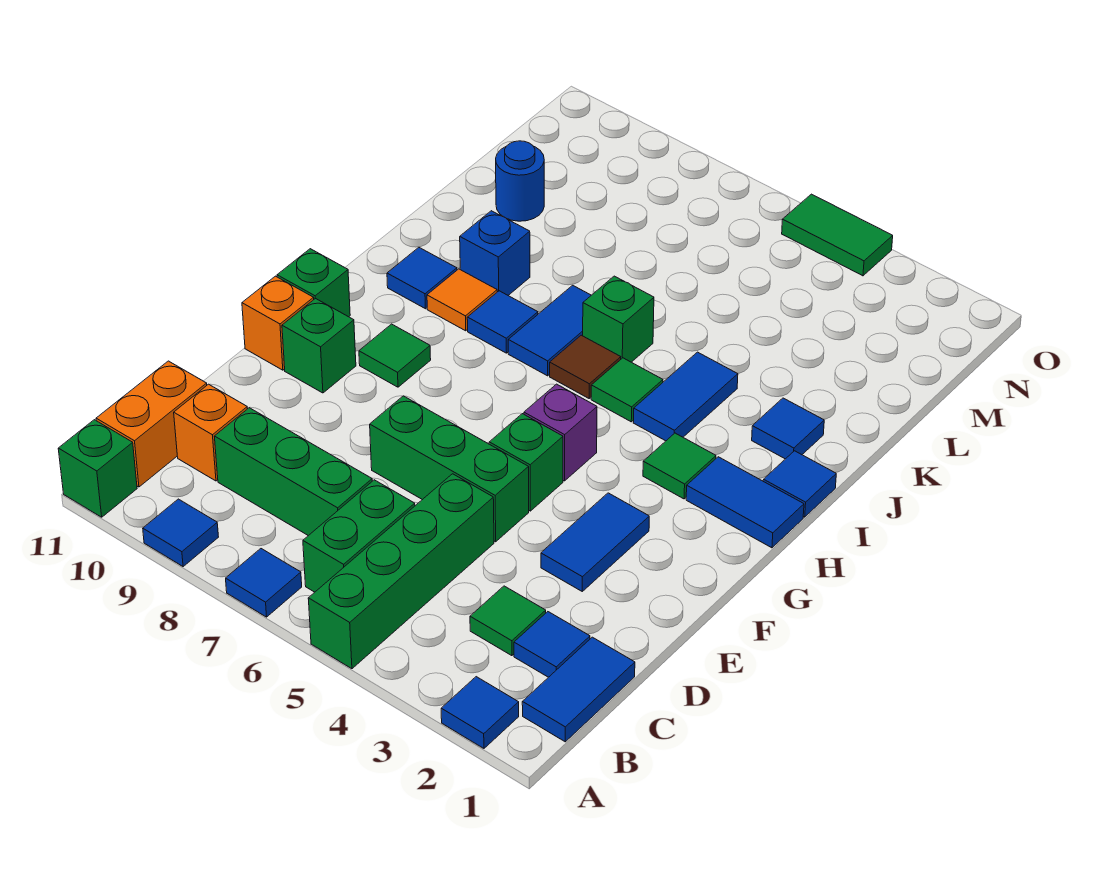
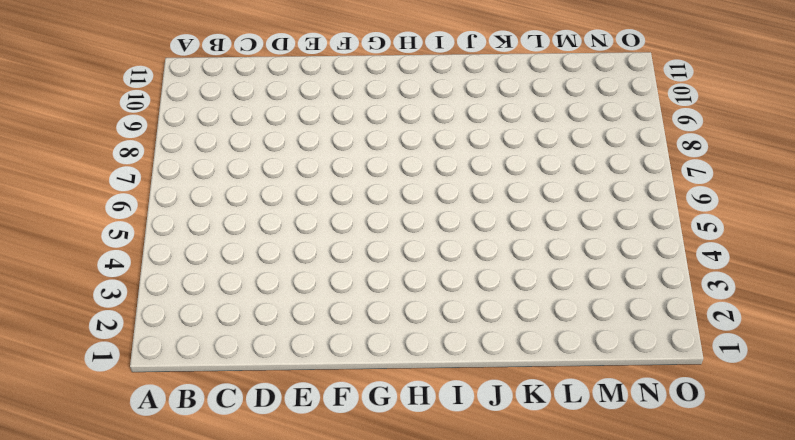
none -> blue 1x1 tile [441,677,519,748]
none -> green 1x4 brick [308,474,494,669]
none -> blue 1x1 tile [226,549,302,617]
none -> blue 1x1 tile [143,499,218,567]

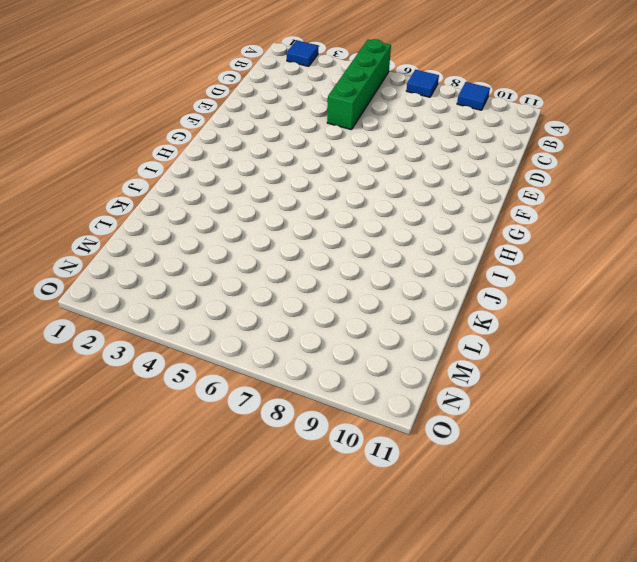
none -> green 1x1 brick [58,420,137,517]
none -> blue 1x2 tile [522,637,635,742]
none -> green 1x2 brick [303,480,415,592]
none -> orange 1x2 brick [96,361,207,487]

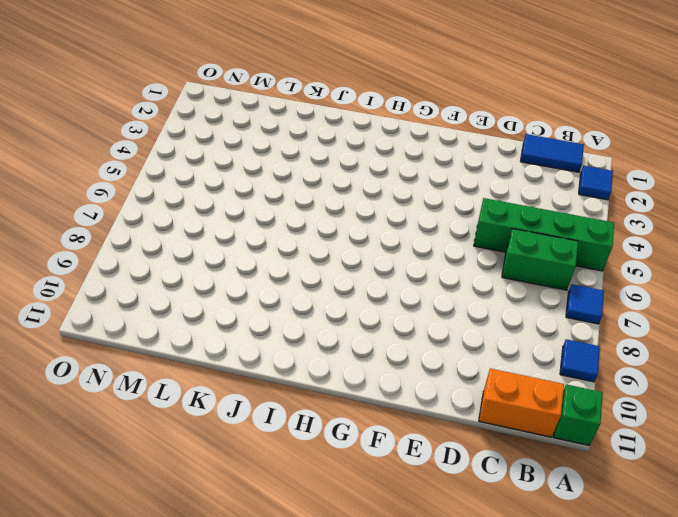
none -> blue 1x1 tile [514,612,590,677]
none -> green 1x1 tile [470,586,546,656]
none -> green 1x3 brick [214,408,372,536]
none -> orange 1x1 brick [174,384,247,481]

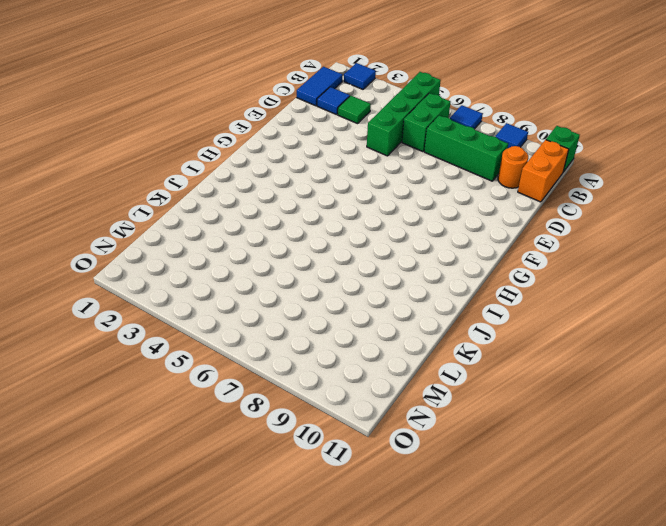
orange 1x1 round brick [498,146,528,188] -> orange 1x1 brick [174,384,247,481]
none -> blue 1x2 tile [541,493,649,591]
none -> green 1x3 brick [370,396,529,542]
none -> green 1x1 brick [489,414,563,511]
none -> green 1x1 brick [282,298,356,393]

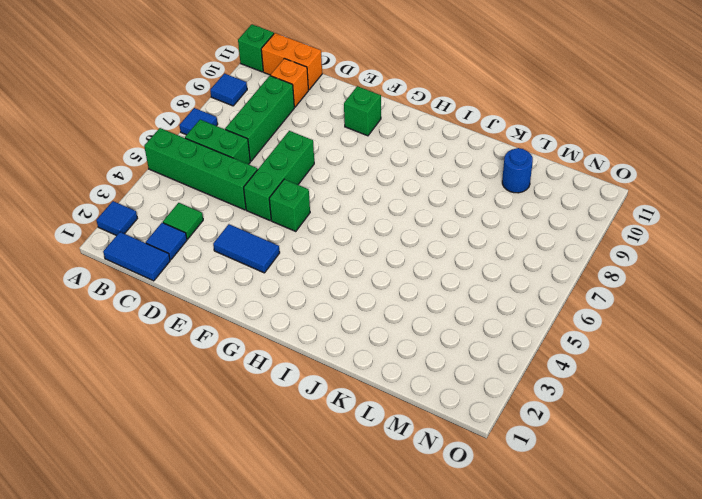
none -> orange 1x1 brick [242,276,314,370]
none -> purple 1x1 brick [524,384,597,481]
none -> green 1x1 tile [359,324,431,387]
none -> green 1x1 brick [277,249,350,317]

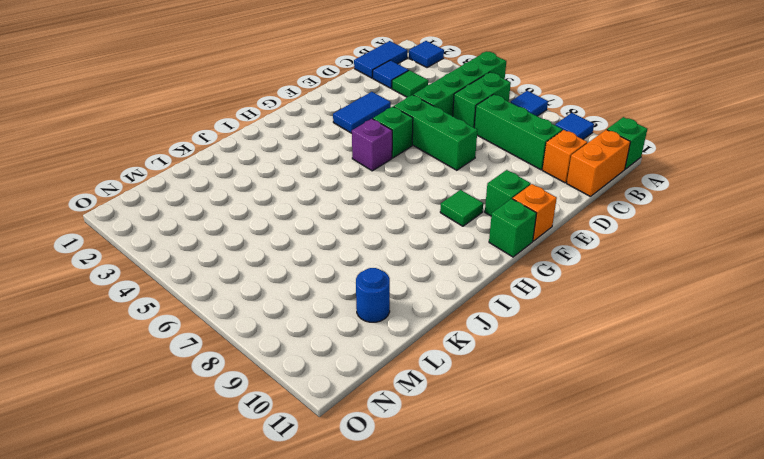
none -> blue 1x2 tile [686,457,804,548]
none -> green 1x1 tile [643,433,716,499]
none -> blue 1x1 tile [763,451,836,517]
none -> blue 1x2 tile [633,352,738,441]

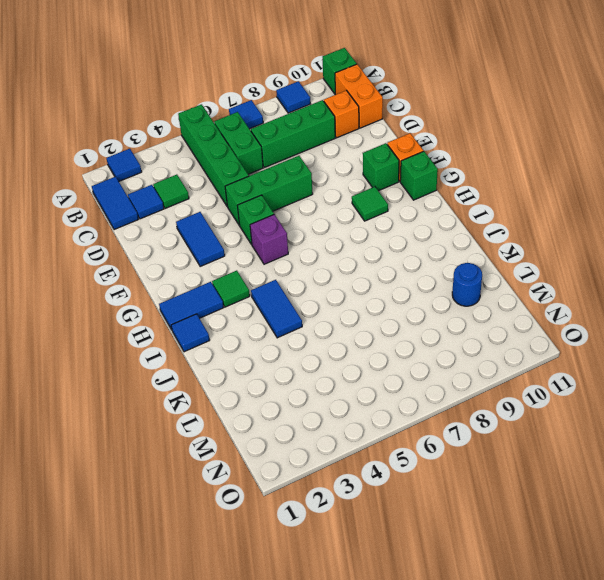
none -> green 1x1 tile [591,358,663,422]
none -> brown 1x1 tile [550,335,621,398]
none -> blue 1x2 tile [508,285,591,376]
none -> blue 1x1 tile [467,291,538,353]

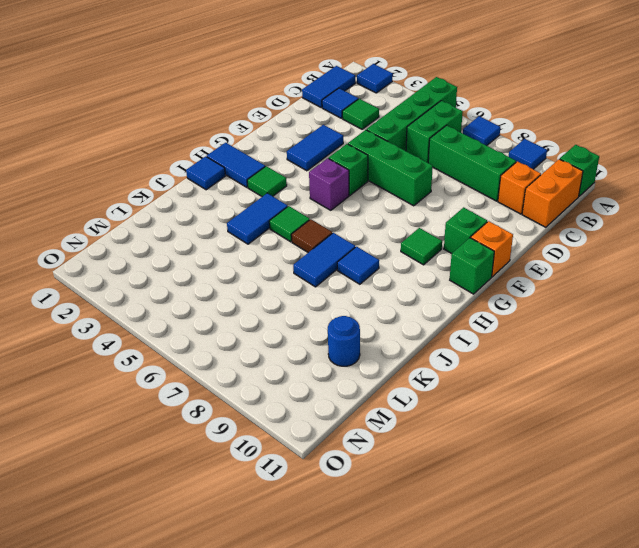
none -> orange 1x1 tile [427,269,497,331]
none -> blue 1x1 tile [387,248,457,309]
none -> blue 1x1 tile [752,398,824,459]
none -> green 1x1 brick [583,276,654,362]

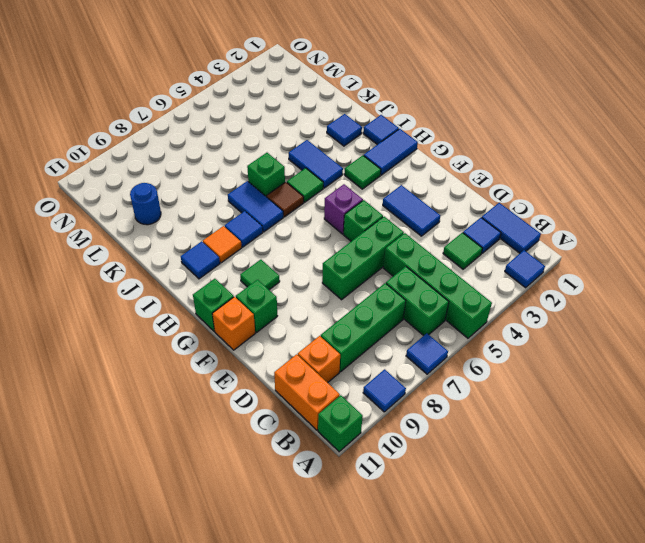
none -> blue 1x1 brick [460,211,530,295]
none -> green 1x2 tile [782,194,893,276]

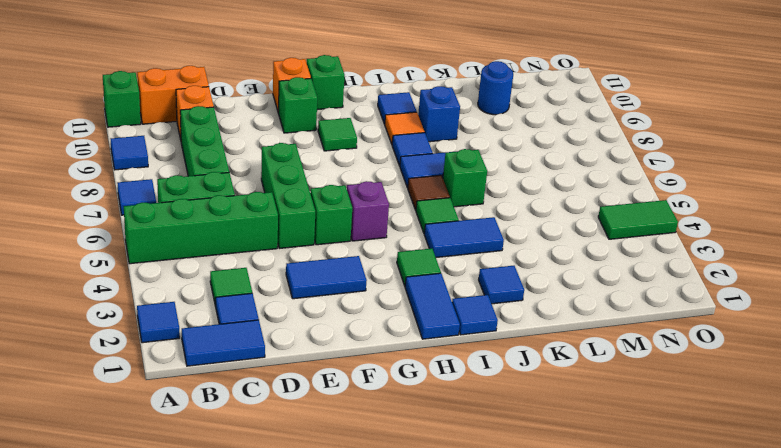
green 1x2 tile [598,200,678,239] -> green 1x2 tile turned to [782,194,893,276]

